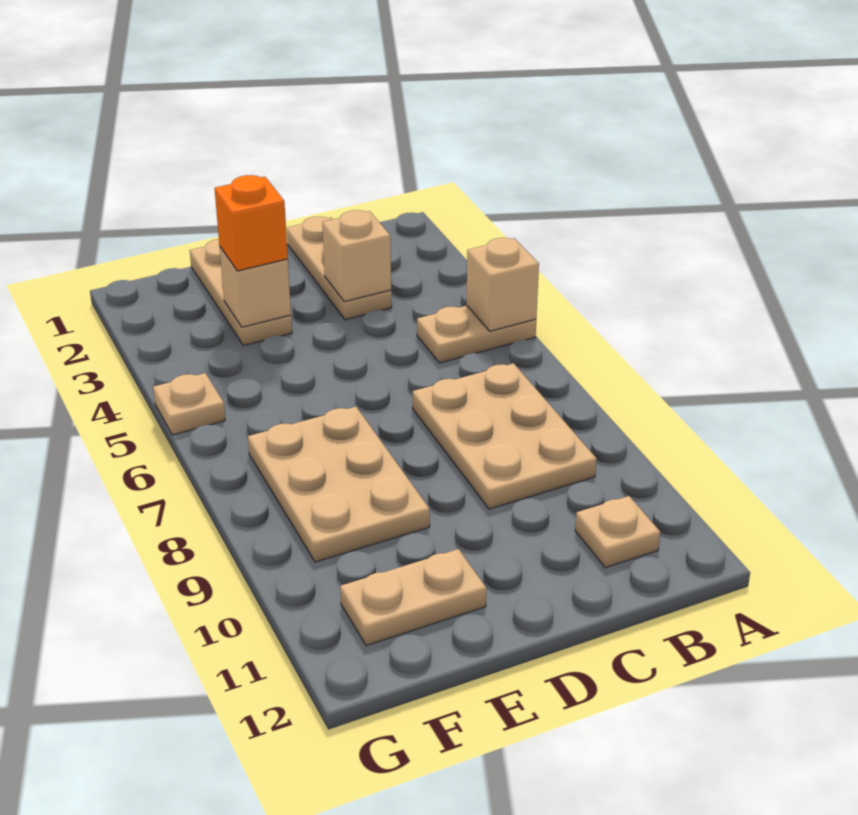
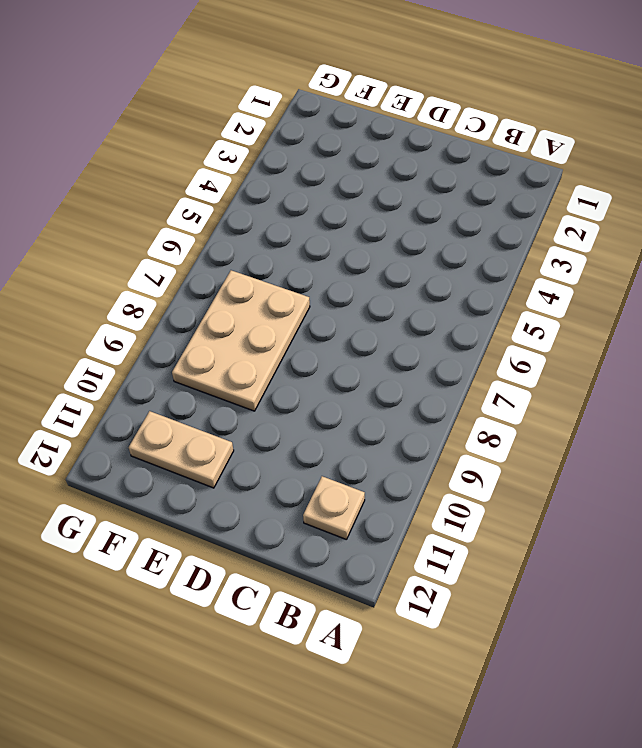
none -> tan 1x2 plate [417,306,536,363]
none -> tan 2x3 plate [413,363,597,509]
none -> tan 1x3 plate [287,217,392,320]

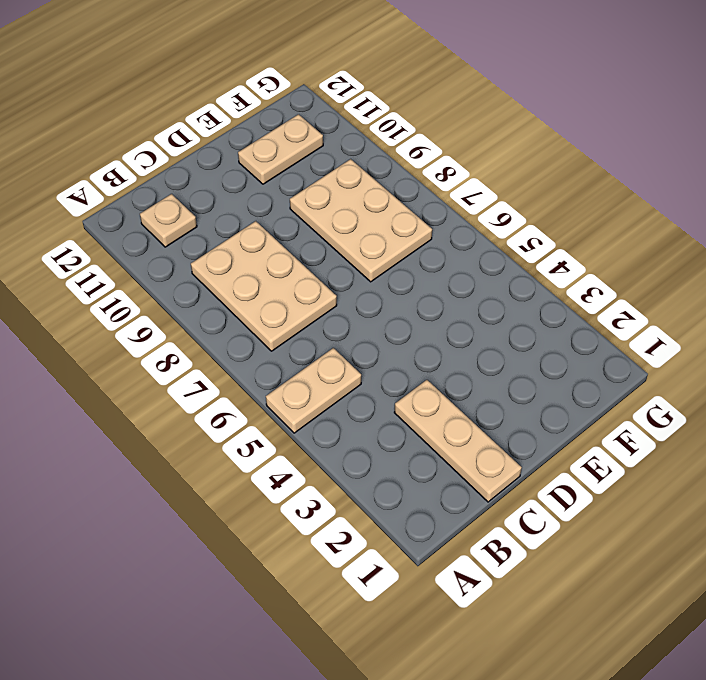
none -> tan 1x3 plate [190,239,292,346]
none -> tan 1x1 plate [153,373,225,435]
none -> tan 1x1 brick [466,238,539,331]

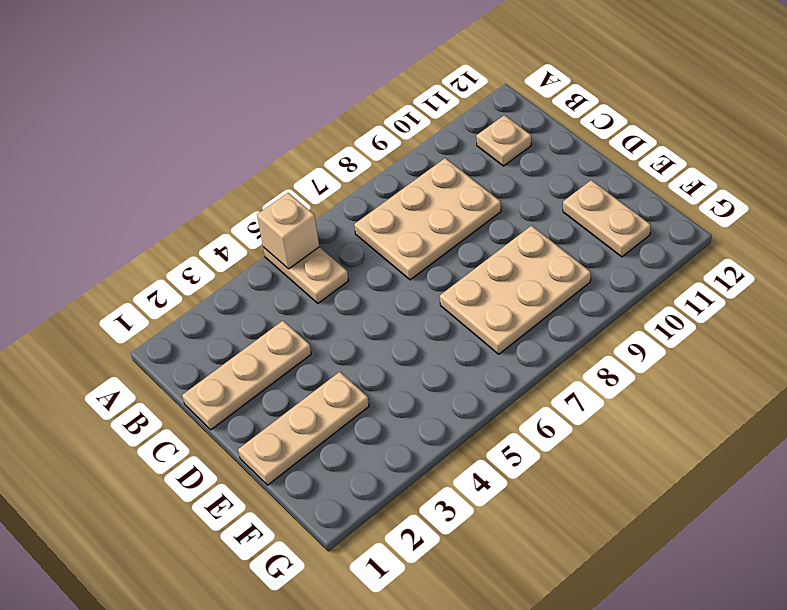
none -> tan 1x1 plate [153,373,225,435]
none -> tan 1x1 brick [322,210,391,302]
none -> tan 1x1 brick [220,247,291,327]

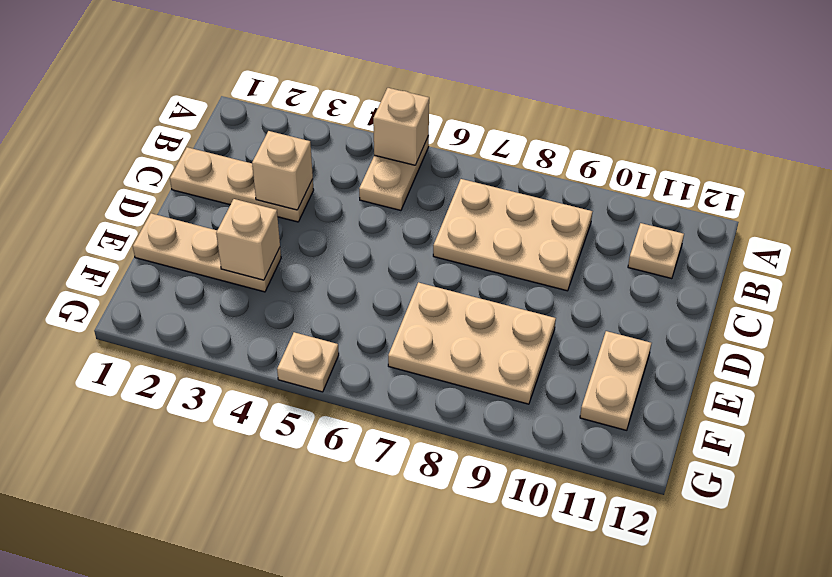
none -> orange 1x1 brick [215,175,288,271]

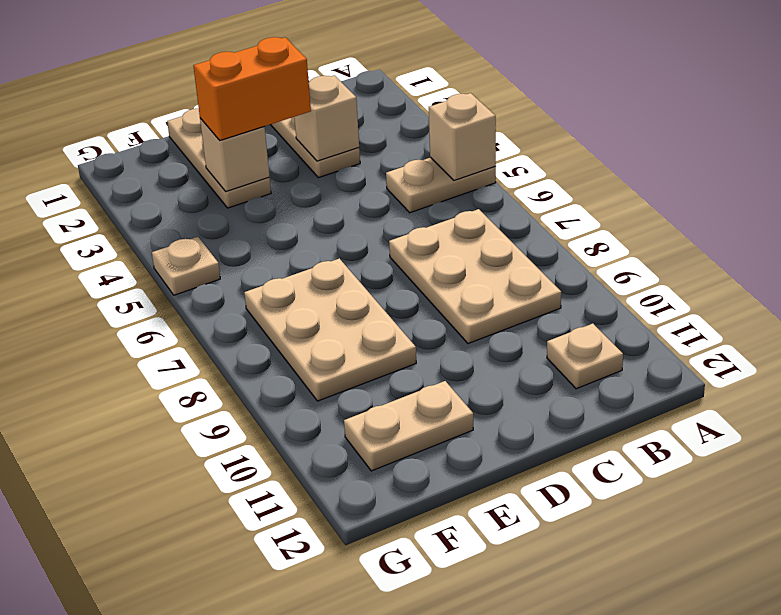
orange 1x2 brick [193,37,311,140] -> orange 1x1 brick [215,175,288,271]

